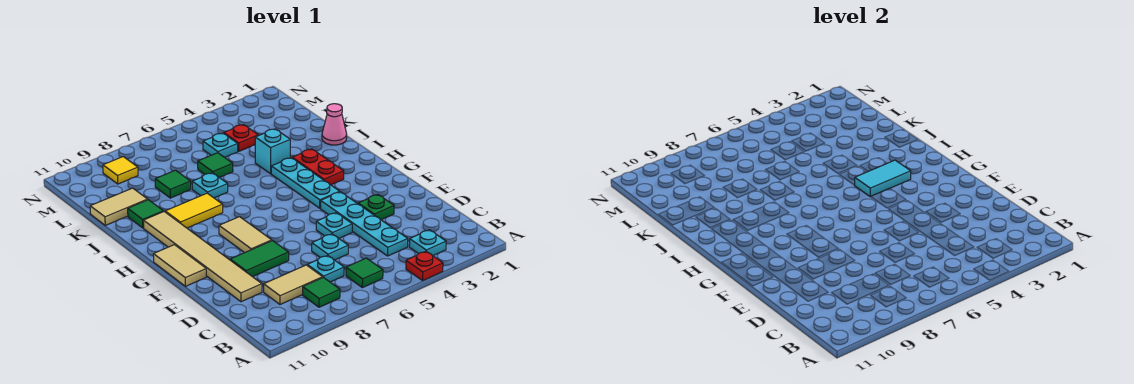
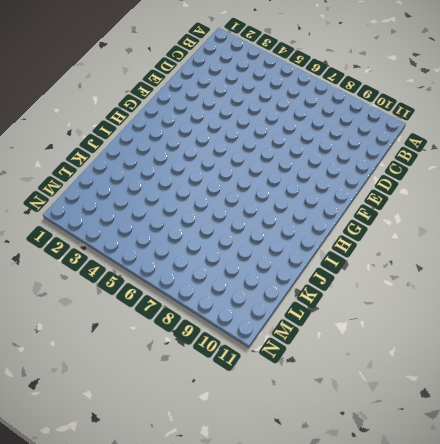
none -> red 1x1 plate [406,251,443,281]
none -> cyan 1x1 plate [409,230,446,256]
none -> green 1x1 tile [346,258,383,288]

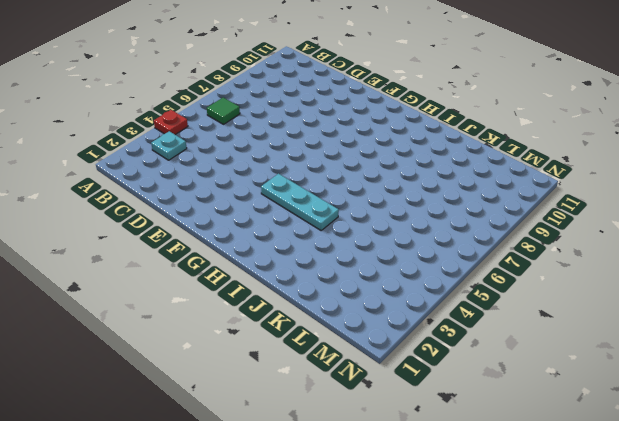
none -> green 1x1 tile [303,277,340,307]
none -> cyan 1x4 plate [321,192,408,256]
none -> cyan 1x1 plate [307,255,344,282]

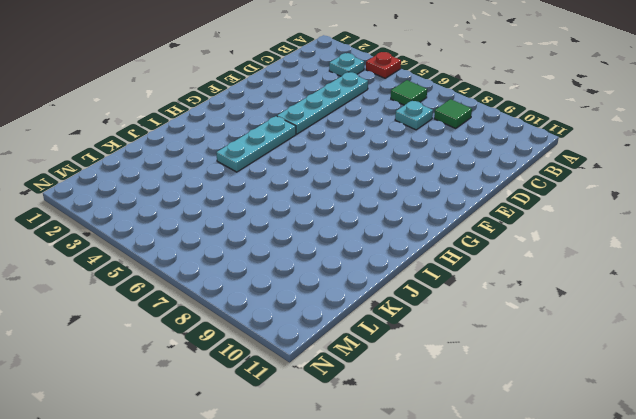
none -> tan 1x2 tile [264,265,323,304]
none -> cyan 1x1 plate [312,234,348,260]
none -> tan 1x6 tile [143,212,262,302]

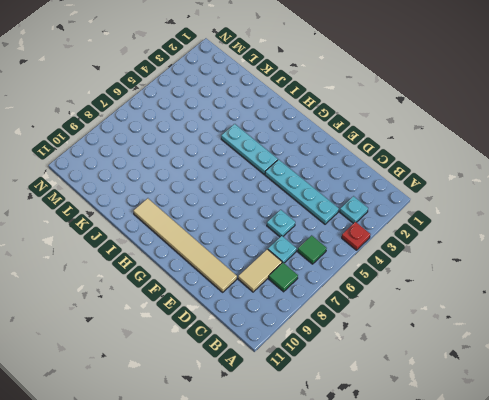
none -> green 1x1 plate [358,195,394,220]
none -> cyan 1x1 plate [316,213,352,238]
none -> green 1x2 tile [230,241,289,277]

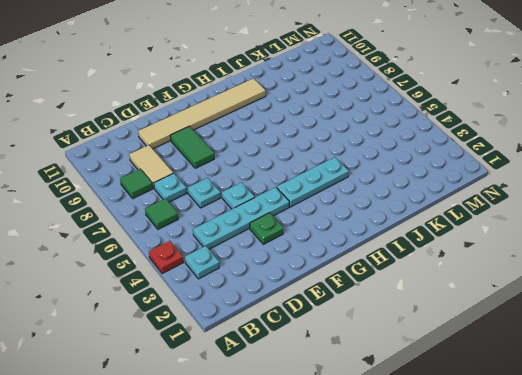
none -> tan 1x2 tile [219,217,272,253]
none -> tan 1x2 tile [153,245,206,286]
none -> red 1x2 plate [292,149,344,185]

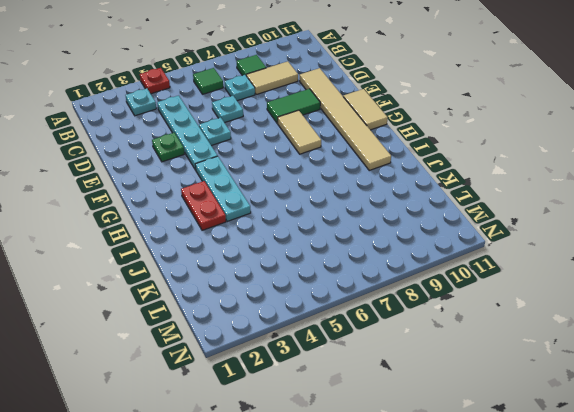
none -> yellow 1x2 tile [165,193,223,228]
none -> pink 1x1 cone [322,104,347,145]
none -> cyan 1x1 brick [255,129,290,174]

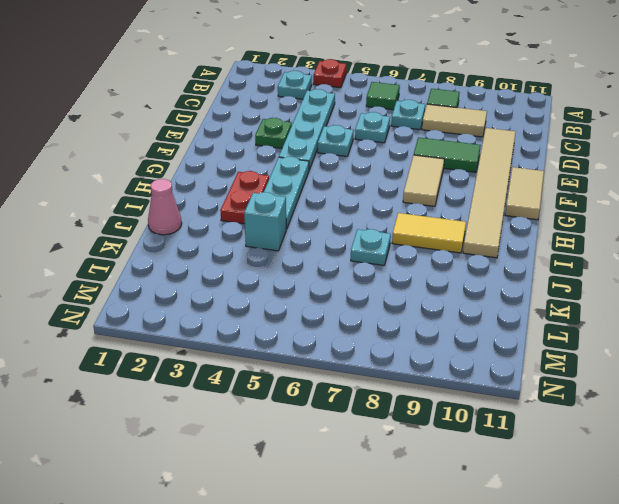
none -> green 1x1 tile [128,200,163,228]
none -> green 1x1 tile [198,153,233,178]
none -> green 1x1 tile [155,170,191,198]

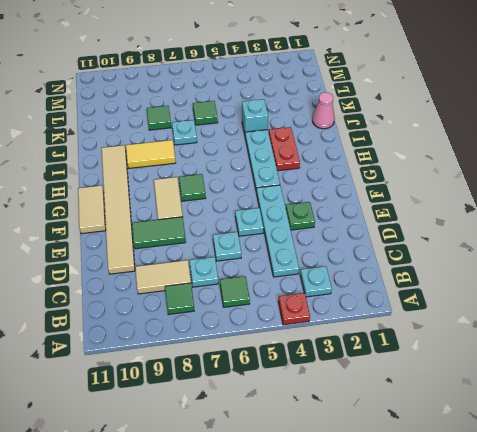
green 1x1 tile [179,174,206,201] -> green 1x1 tile moved to [128,200,163,228]
none -> tan 1x2 tile [90,188,148,225]
none -> red 1x1 plate [224,125,258,151]
none -> cyan 1x1 plate [203,133,238,158]

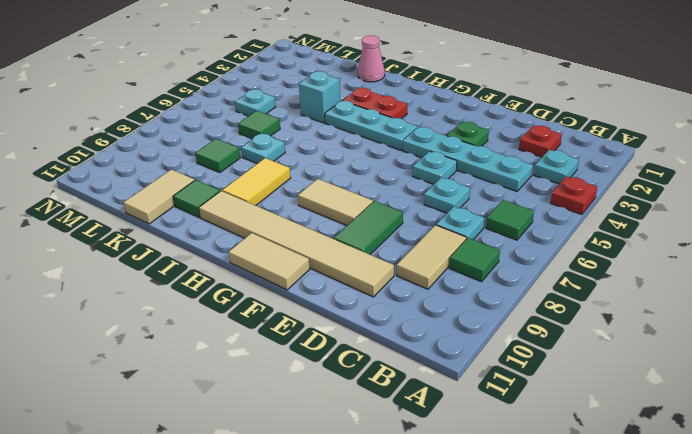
red 1x1 plate [519,125,562,157] -> red 1x1 plate moved to [224,125,258,151]
none -> yellow 1x1 tile [103,157,138,184]
none -> cyan 1x2 tile [855,160,911,197]

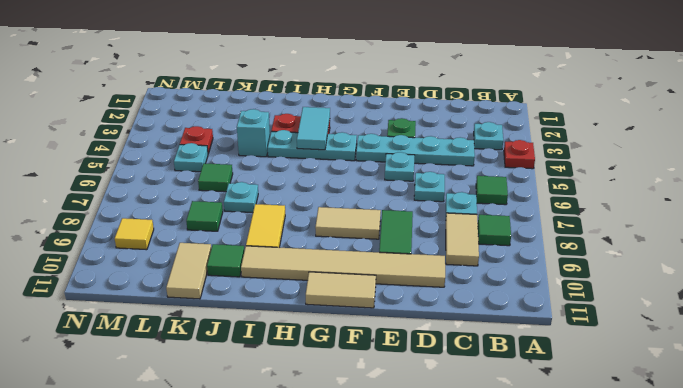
none -> pink 1x1 cone [322,104,347,145]

